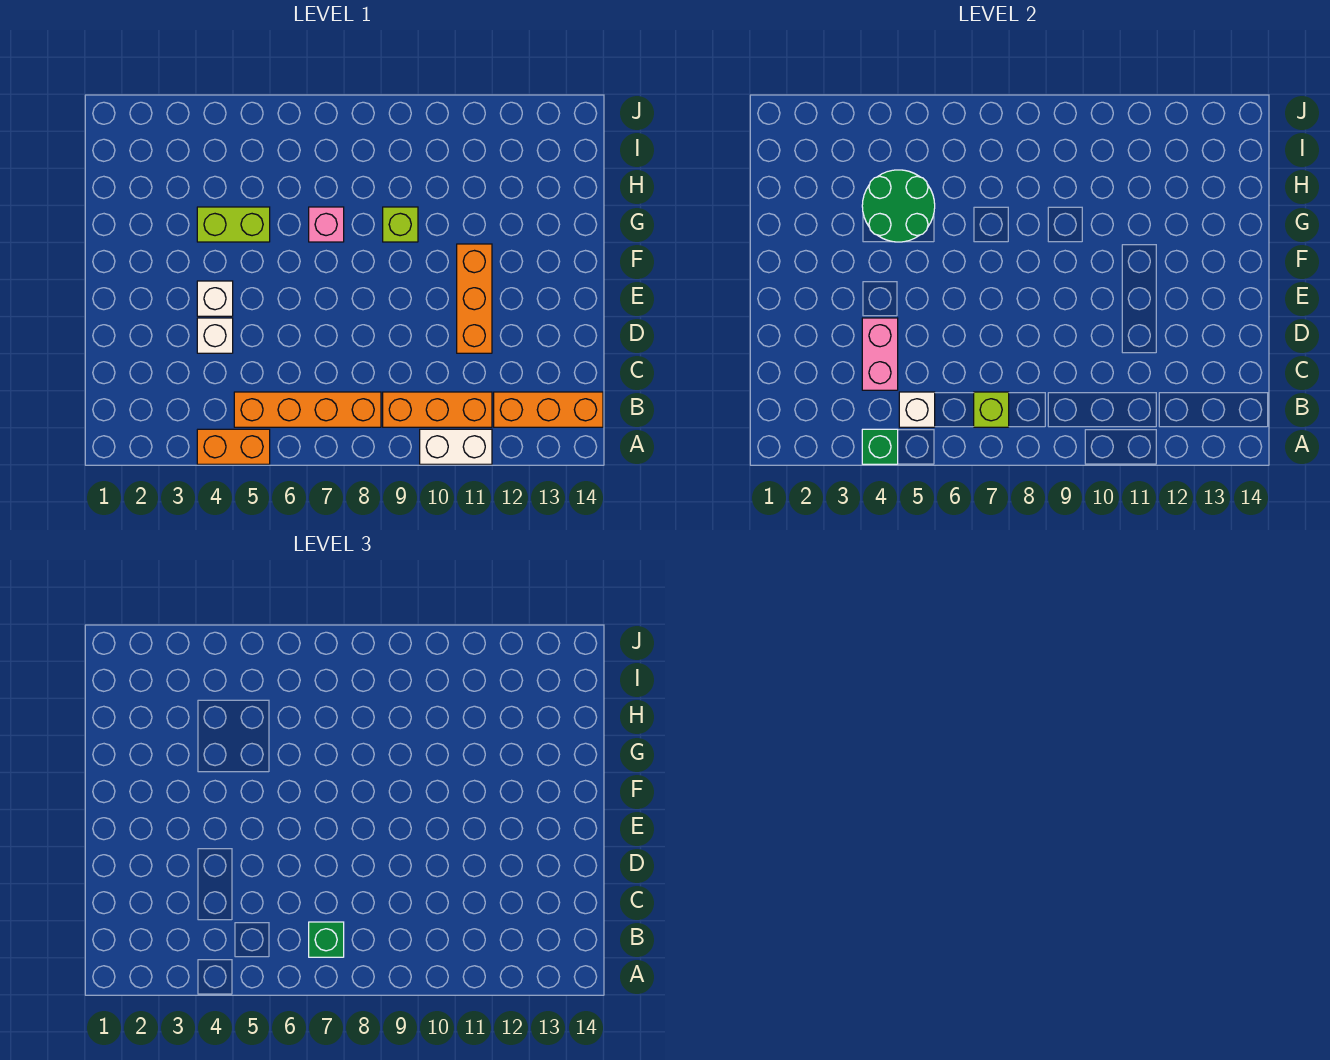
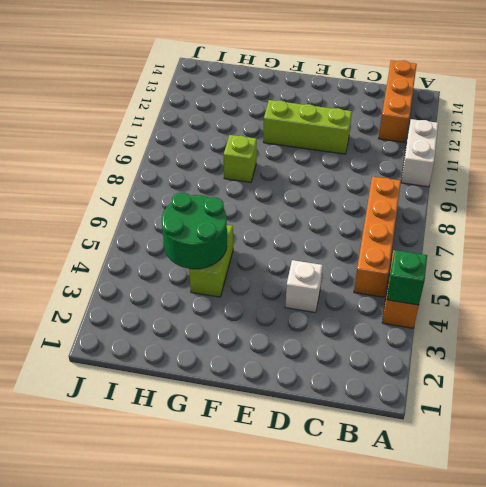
lime 1x3 brick [263,100,352,154] -> orange 1x3 brick [457,244,492,353]
none -> orange 1x3 brick [383,392,492,427]
none -> white 1x1 brick [197,281,233,316]
none -> pink 1x1 brick [309,207,344,242]

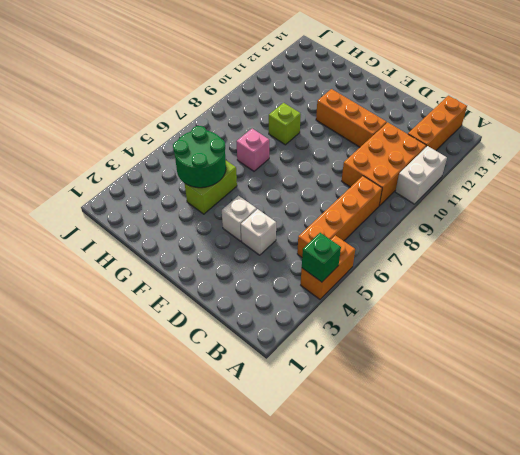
orange 2x3 brick [342,122,426,206] -> orange 1x3 brick [383,392,492,427]
none -> white 1x1 brick [899,392,935,427]
none -> lime 1x1 brick [974,392,1009,427]
none -> pink 1x2 brick [862,318,898,390]

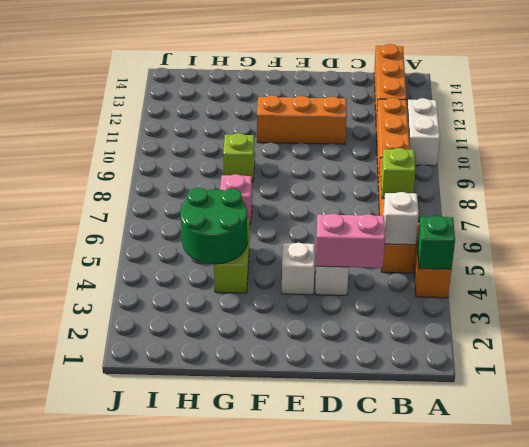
none -> green 1x1 brick [309,922,344,957]

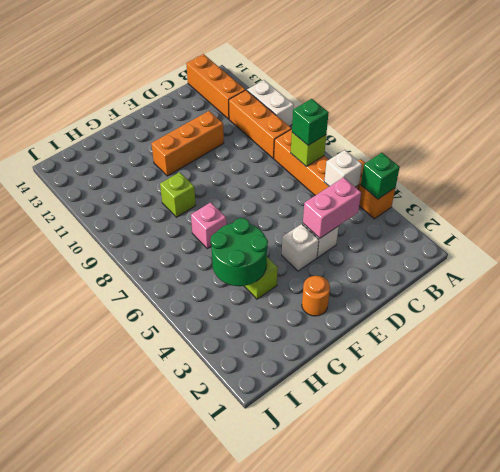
orange 1x1 round brick [302,276,330,316] -> none

